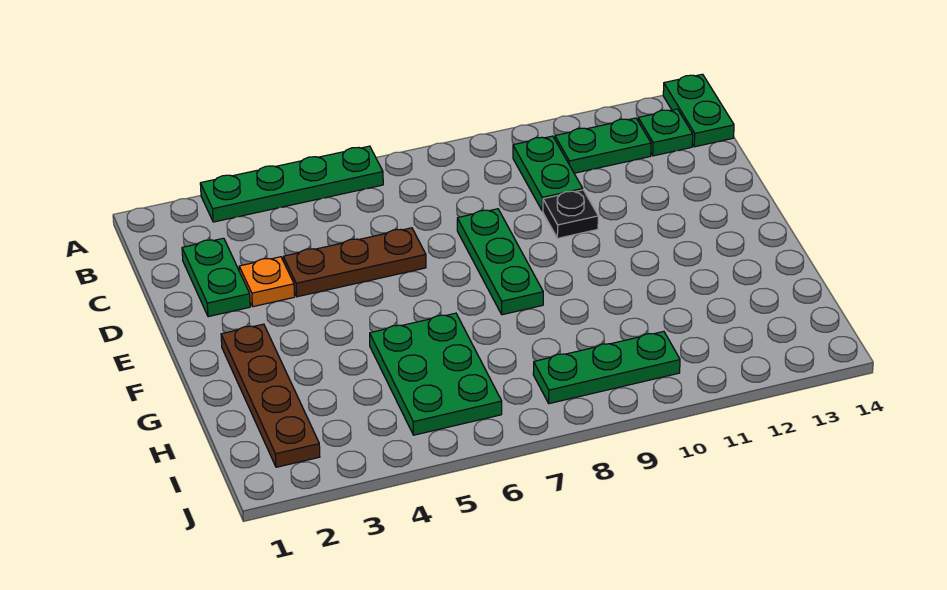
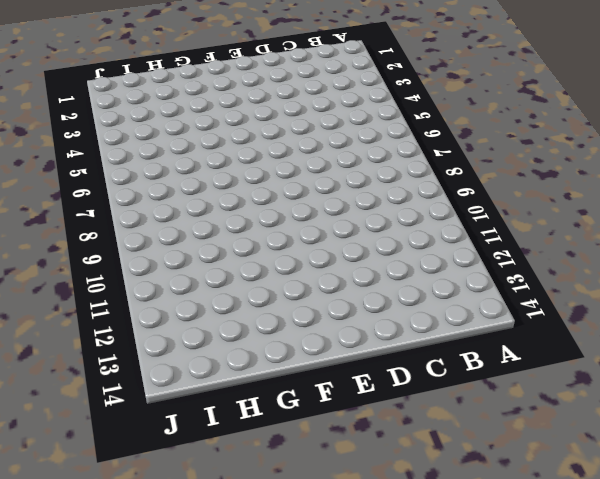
none -> green 1x4 plate [200,146,383,222]
none -> green 1x2 plate [663,74,734,147]
none -> green 1x2 plate [513,136,583,211]

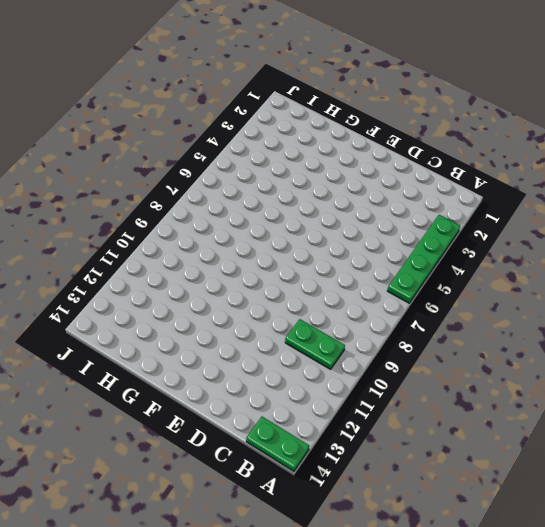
none -> green 1x2 plate [555,118,651,173]
none -> green 1x1 plate [638,109,693,156]
none -> green 1x2 plate [182,238,250,317]

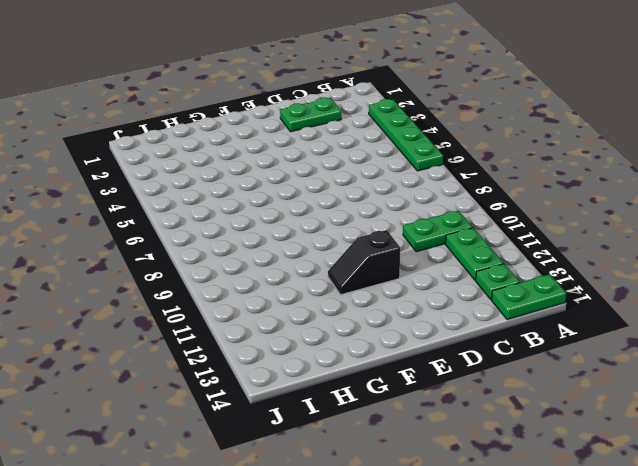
black 1x2 slope [328,230,400,295] -> none
none -> orange 1x1 plate [239,257,295,307]
none -> brown 1x3 plate [283,228,426,297]
none -> green 1x3 plate [457,209,543,315]

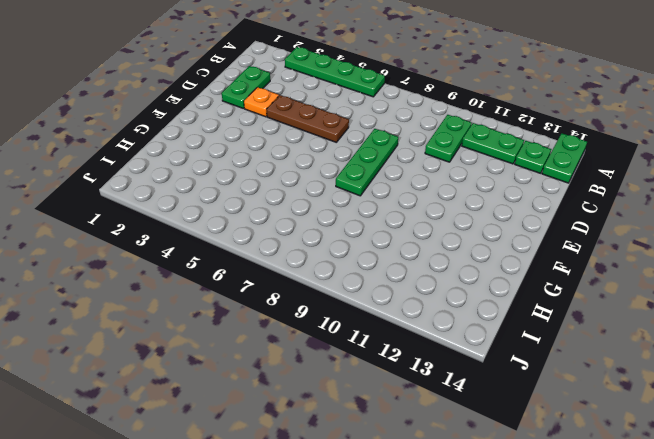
none -> black 1x1 plate [543,190,598,238]
none -> brown 1x4 plate [221,324,320,467]
none -> green 2x3 plate [370,313,502,435]

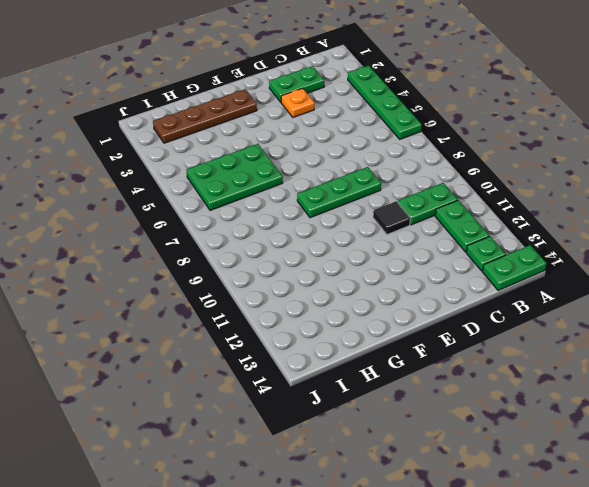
black 1x1 tile [373,201,410,235] -> black 1x1 plate [543,190,598,238]
none -> brown 1x3 plate [283,228,426,297]
none -> green 1x3 plate [533,331,680,404]

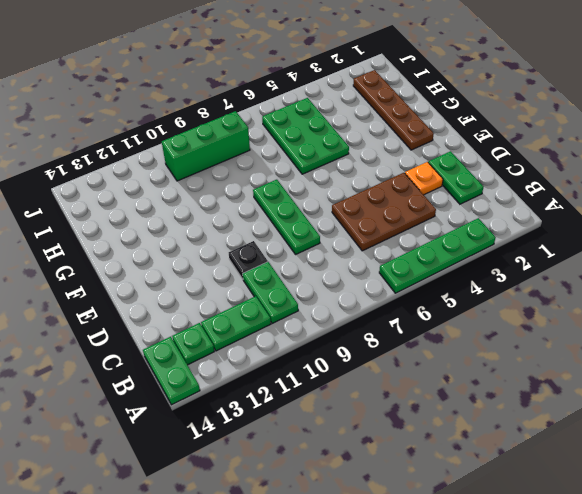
brown 2x3 plate [332,173,436,251] -> brown 1x3 plate [283,228,426,297]
green 1x3 brick [162,111,250,181] -> green 1x3 plate [533,331,680,404]

